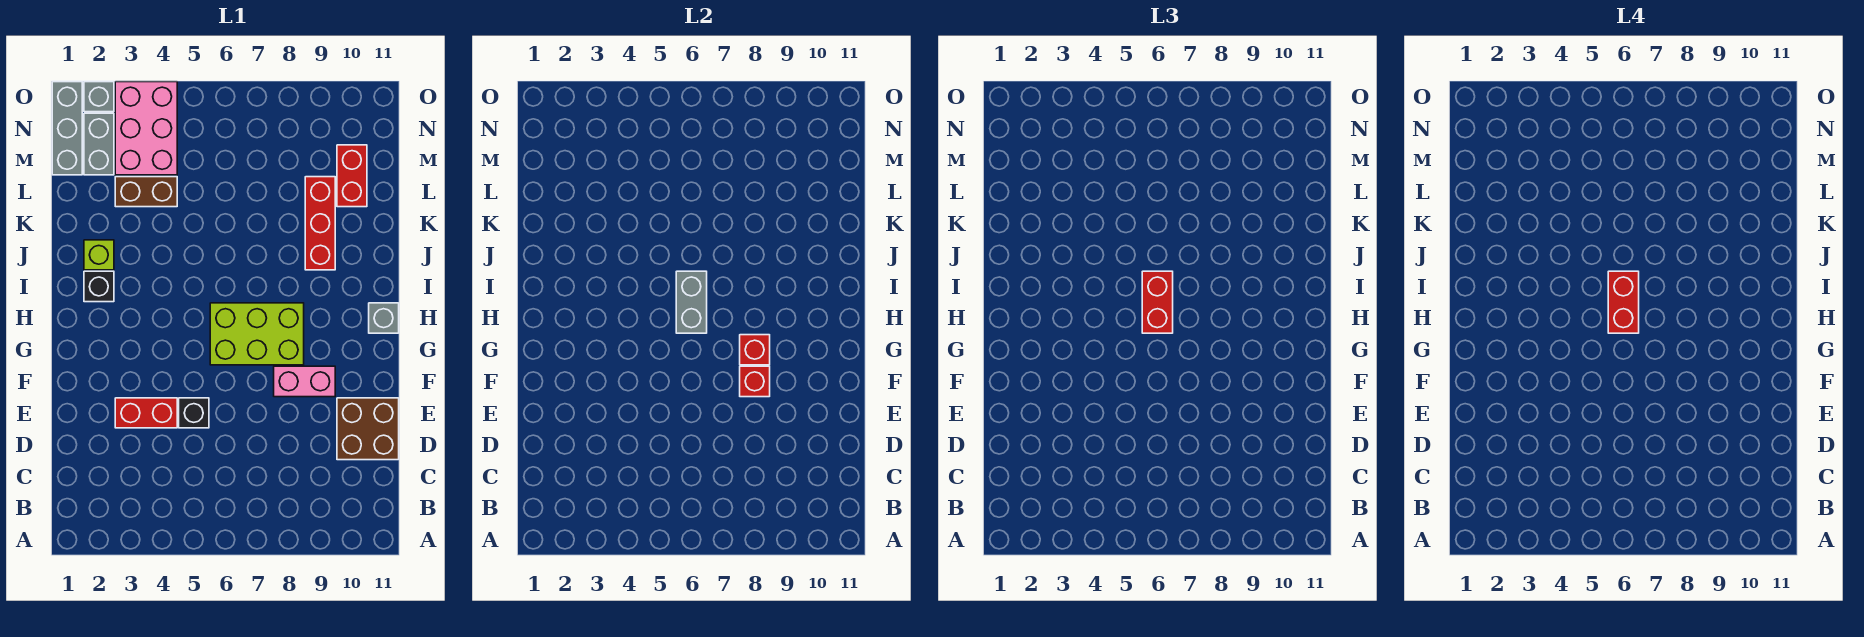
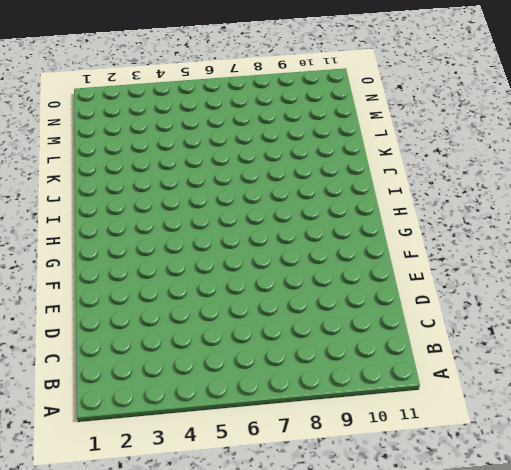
none -> brown 2x2 brick [337,398,399,460]
none -> red 1x2 brick [115,398,177,428]
none -> black 1x1 brick [179,398,209,428]

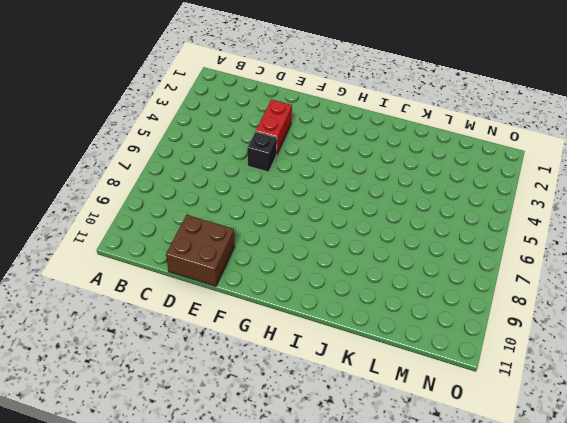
none -> pink 1x2 brick [274,366,335,397]
none -> lime 2x3 brick [210,303,304,365]
none -> grey 1x1 brick [369,303,399,333]

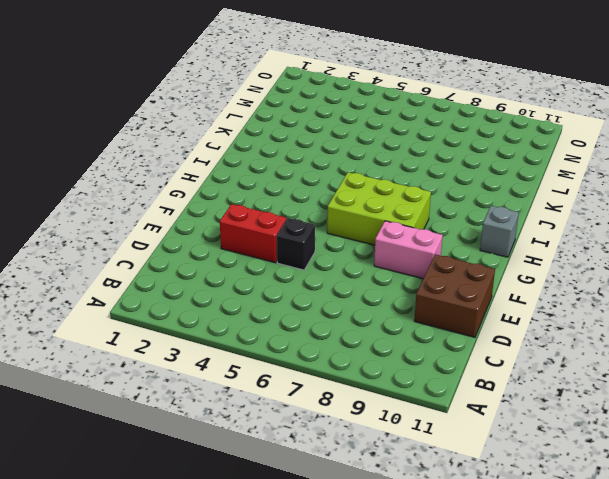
none -> black 1x1 brick [84,271,114,302]
none -> lime 1x1 brick [84,240,114,270]
none -> red 1x3 brick [305,177,335,270]

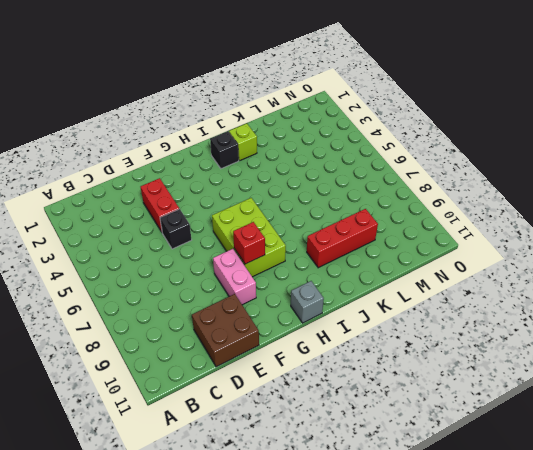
none -> brown 1x2 brick [115,177,177,207]
none -> red 1x2 brick [337,145,367,207]
none -> grey 1x3 brick [52,82,82,175]

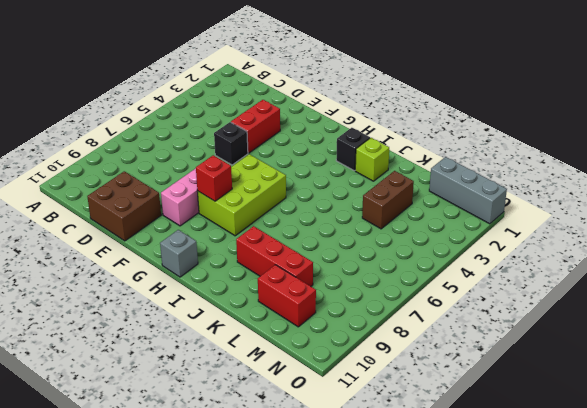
none -> grey 1x2 brick [84,113,114,175]
none -> pink 2x3 brick [115,82,177,175]
none -> grey 1x1 brick [84,82,114,112]

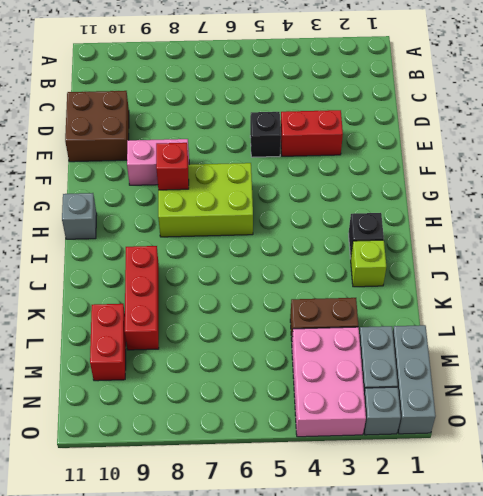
none -> red 1x1 brick [740,366,770,397]
none -> grey 1x2 brick [676,271,707,333]
none -> red 1x2 brick [1142,271,1173,333]

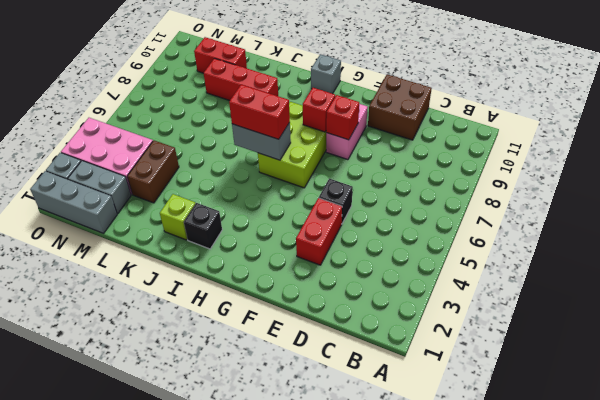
none -> red 1x2 brick [1608,271,1639,333]

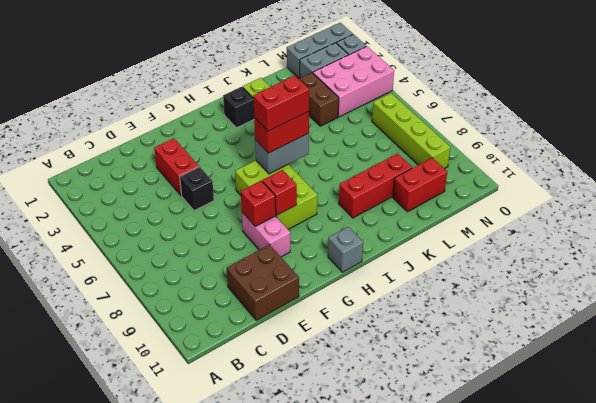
lime 1x4 brick [372,93,450,169] -> none

